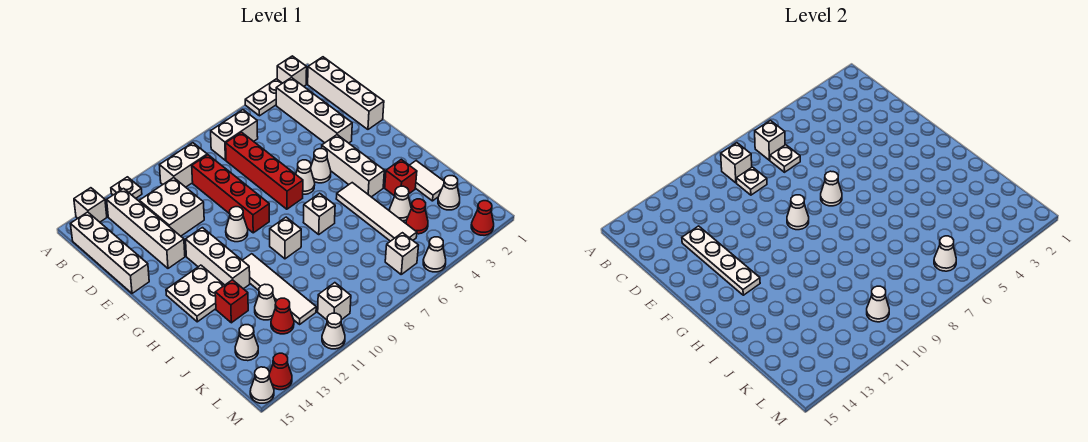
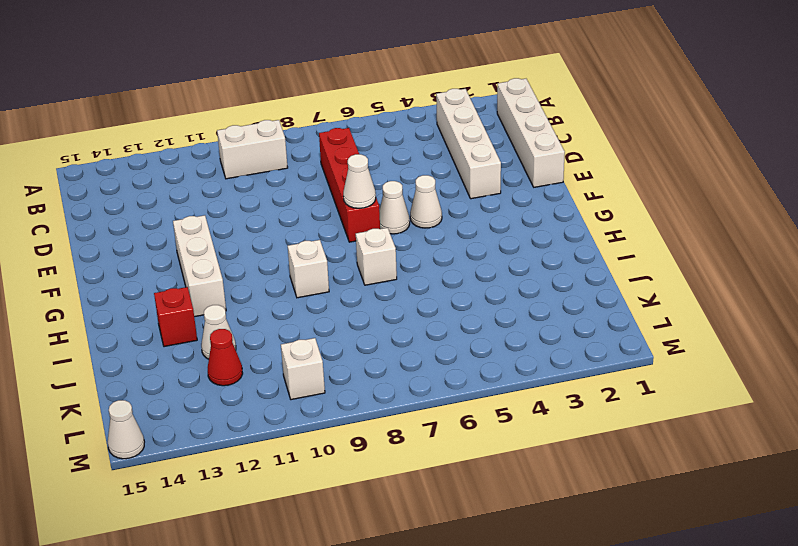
none -> white 1x1 brick [277,56,307,86]
none -> white 1x2 plate [245,79,282,116]
none -> white 1x1 plate [111,177,142,198]
none -> white 1x1 brick [74,188,107,222]

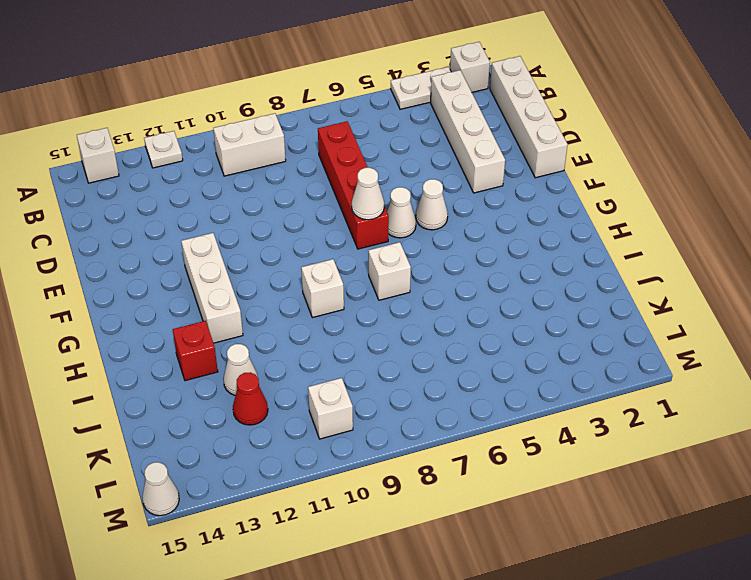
none -> white 1x2 brick [211,110,258,160]
none -> white 1x4 brick [107,189,185,268]
none -> white 1x4 brick [71,212,149,293]
none -> red 1x4 brick [192,155,269,233]

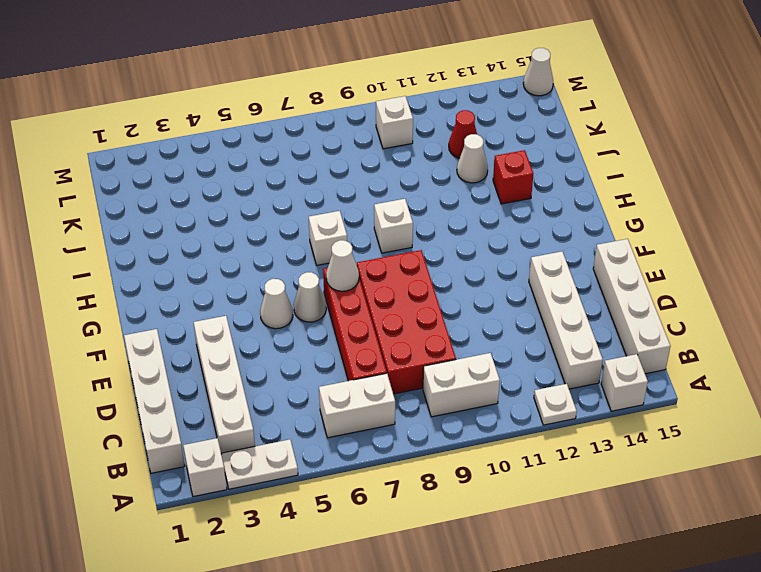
red 2x4 brick [357,250,456,394] -> red 1x4 brick [192,155,269,233]
none -> white 2x2 brick [139,178,204,236]
none -> white 1x3 brick [322,135,384,197]
none -> white 1x1 cone [226,207,248,242]
none -> white 1x3 brick [186,228,250,289]

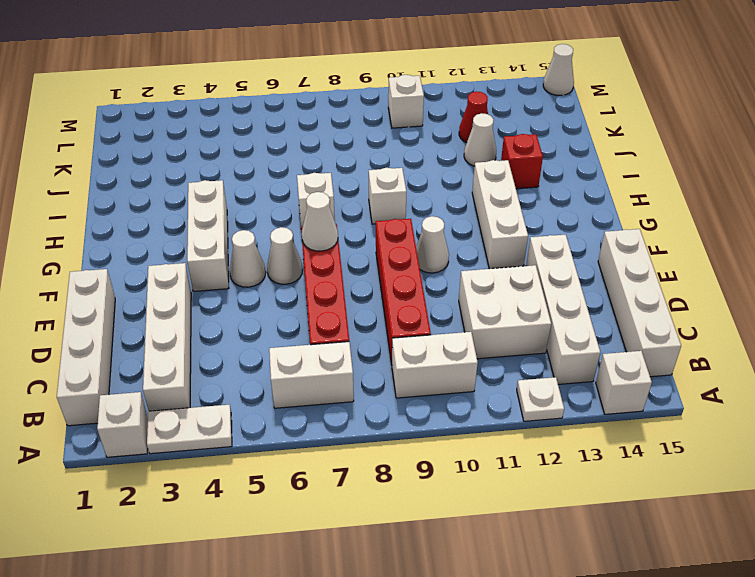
none -> white 2x2 plate [166,265,224,322]
none -> white 1x4 tile [336,183,417,241]
none -> white 1x4 tile [242,254,316,324]
none -> white 1x2 tile [410,161,444,201]

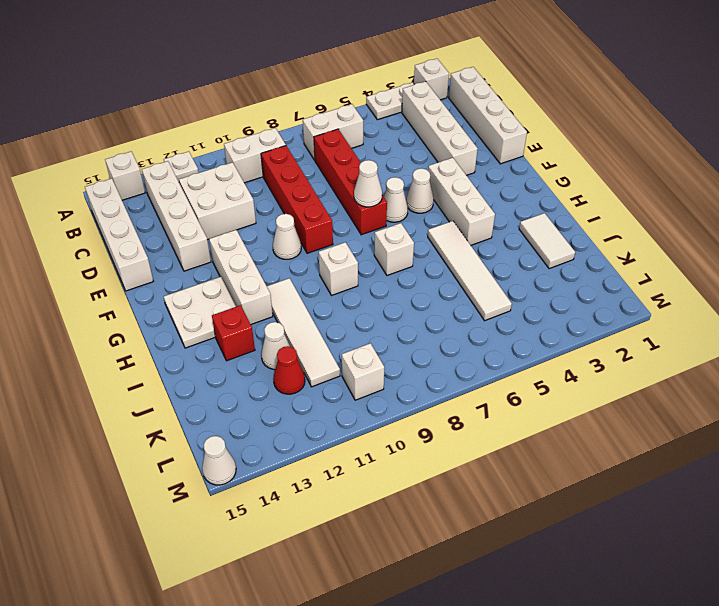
none -> red 1x1 brick [385,160,417,196]
none -> white 1x1 cone [390,186,411,221]
none -> white 1x1 cone [438,176,460,210]
none -> red 1x1 cone [406,199,428,234]

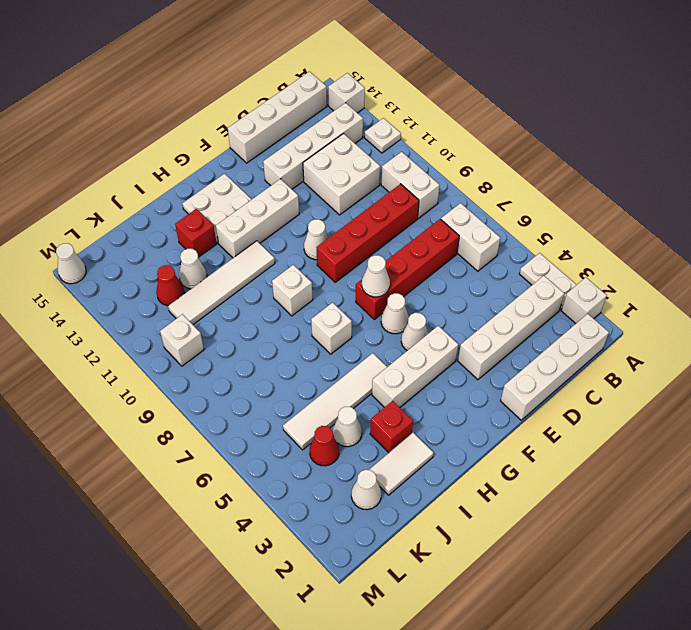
none -> white 1x1 cone [235,325,258,361]
none -> white 1x1 brick [385,233,419,274]
none -> red 1x1 cone [471,201,494,236]
none -> white 1x1 cone [423,237,446,272]

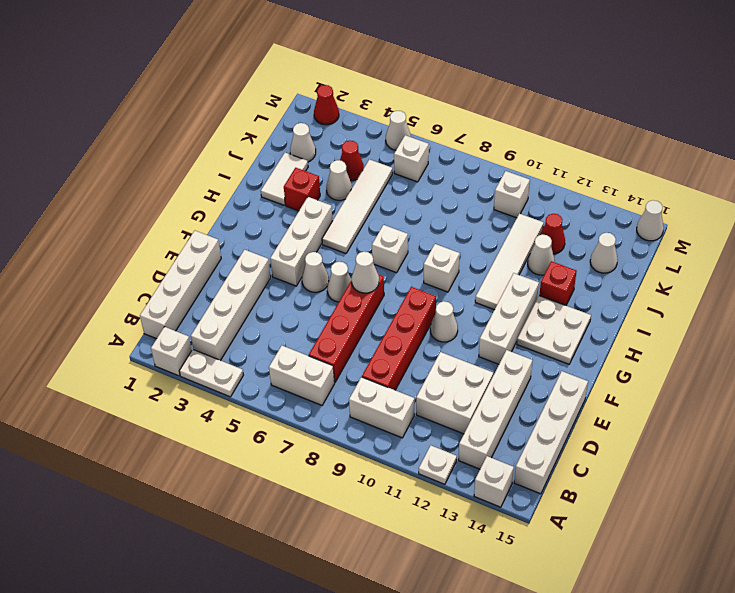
none -> white 1x1 cone [322,313,345,349]
none -> red 1x1 cone [269,353,292,390]
none -> white 1x1 brick [755,121,785,160]
none -> white 1x1 brick [721,143,752,183]

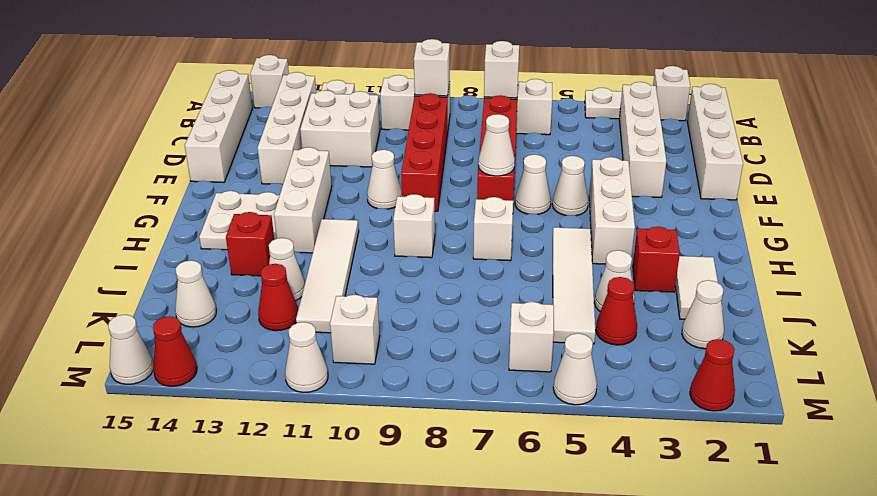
none -> white 1x1 plate [770,145,800,172]
none -> white 1x1 plate [736,167,767,195]
none -> white 1x4 plate [682,226,760,295]
none -> white 1x1 cone [787,195,809,230]

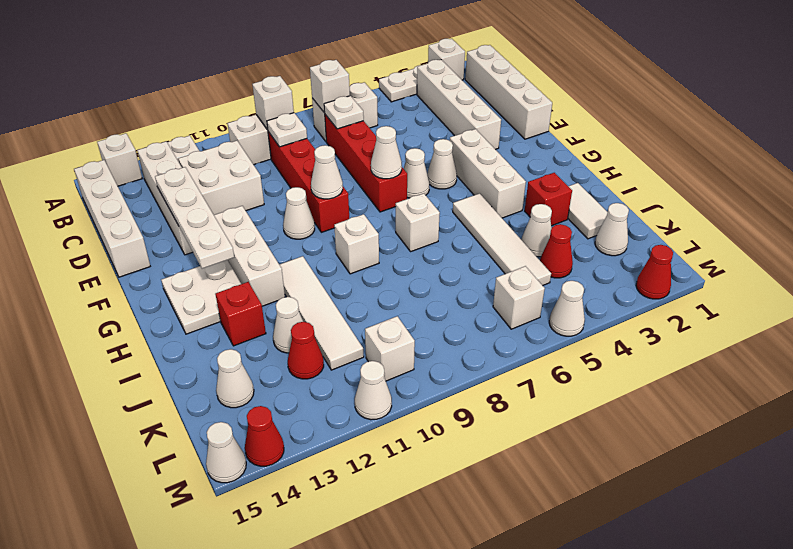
none -> white 1x1 cone [934,236,956,271]
none -> white 1x1 cone [867,286,889,322]

